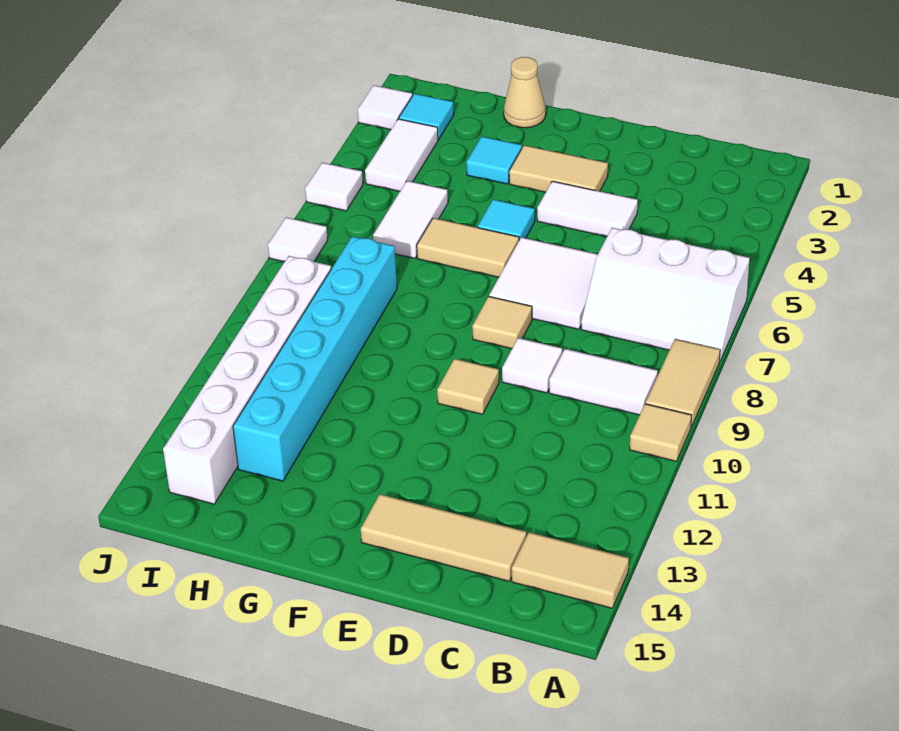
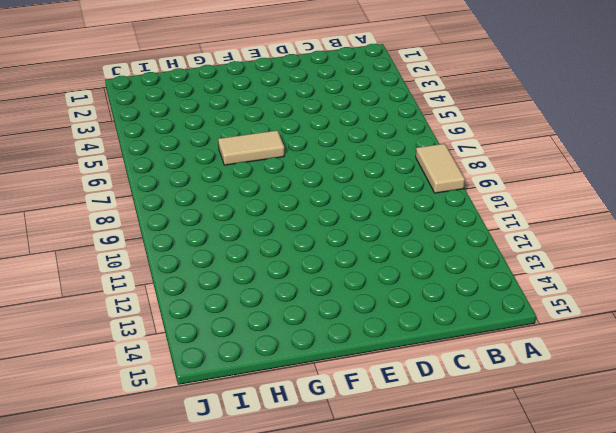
none -> white 2x3 slope [581,228,750,361]
none -> tan 1x1 tile [630,404,691,461]
none -> tan 1x2 tile [512,532,629,608]

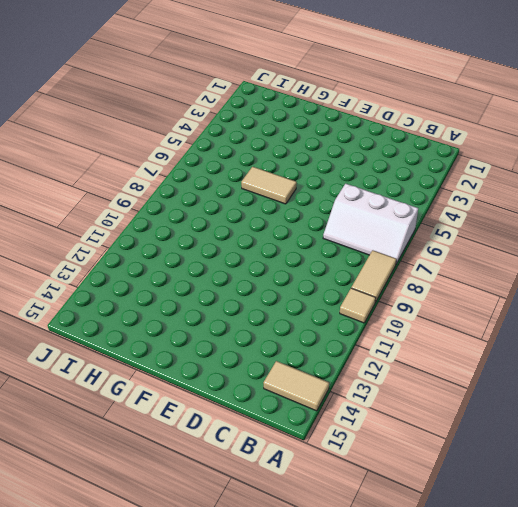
none -> white 1x2 tile [549,349,658,415]
none -> tan 1x3 tile [361,494,526,581]
none -> white 1x2 tile [537,181,638,237]

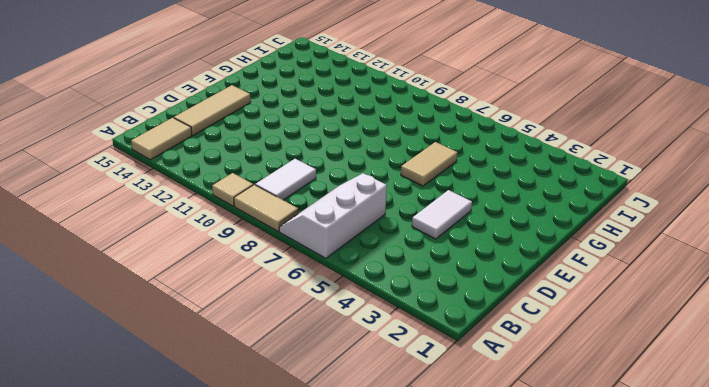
none -> white 2x2 tile [489,237,598,329]
none -> white 1x1 tile [502,338,562,393]
none -> tan 1x2 tile [509,145,608,192]

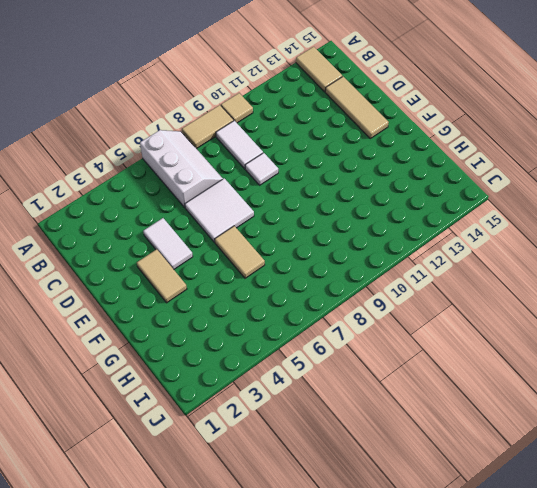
none -> tan 1x1 tile [472,297,532,349]
none -> tan 1x1 tile [437,359,499,414]
none -> cyan 1x1 tile [478,200,535,240]

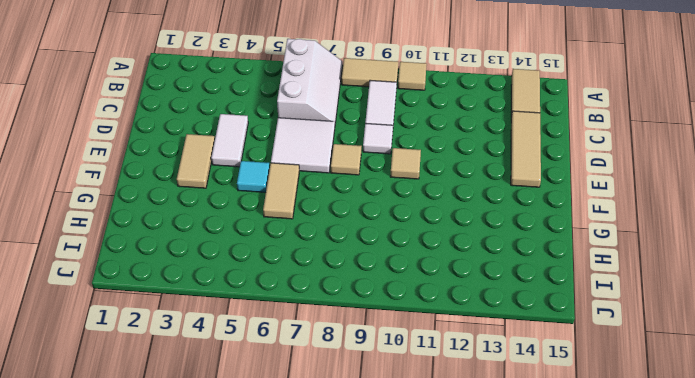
none -> tan 1x1 cone [504,57,546,128]
none -> cyan 1x1 tile [466,137,522,184]
none -> white 1x2 tile [373,181,448,258]

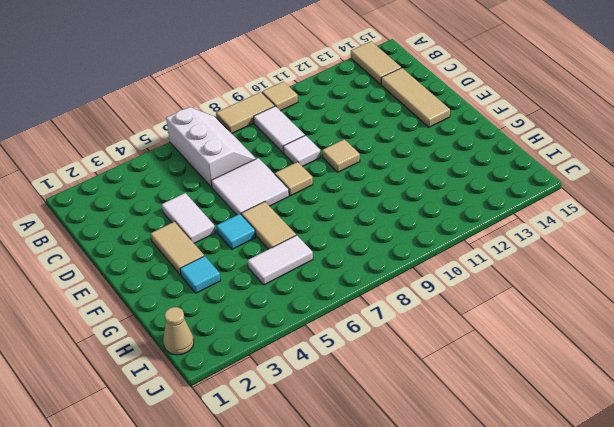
tan 1x1 cone [163,307,194,355] -> tan 1x1 cone moved to [504,57,546,128]
none -> cyan 1x6 brick [233,236,397,481]
none -> cyan 1x1 tile [399,94,454,140]
none -> white 1x2 tile [365,119,438,191]

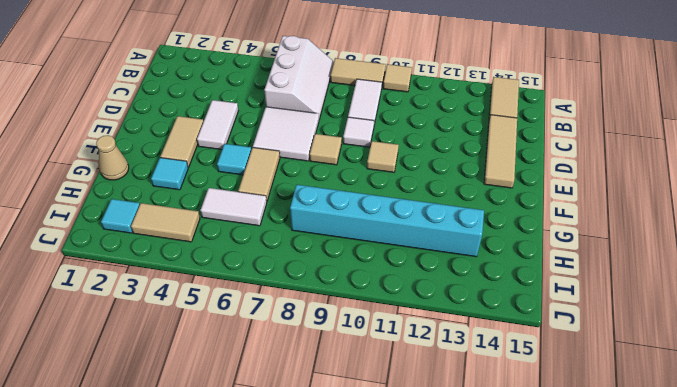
tan 1x2 tile [131,203,200,242] -> white 1x2 tile [365,119,438,191]
none -> white 1x6 brick [163,256,331,504]
none -> white 1x1 tile [358,85,412,130]
none -> white 1x1 tile [305,163,363,211]

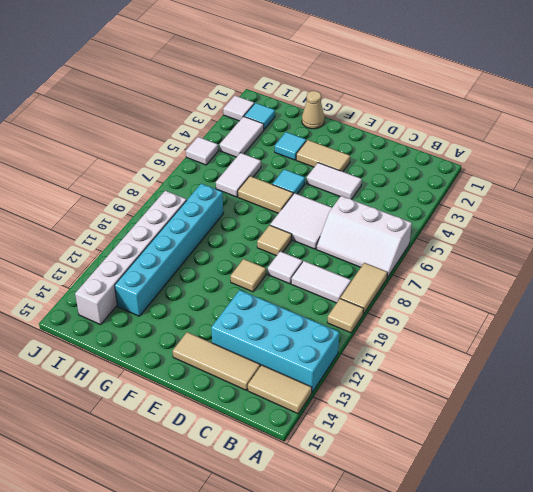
cyan 2x4 brick [211,290,339,392] -> none
none -> white 1x1 tile [268,217,328,262]

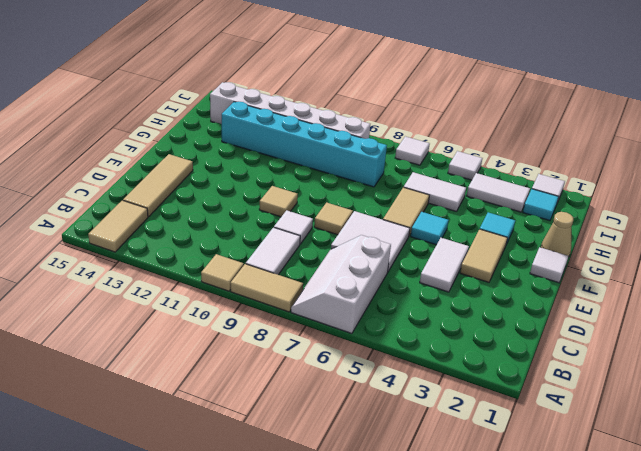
white 1x1 tile [530,247,568,283] -> none

